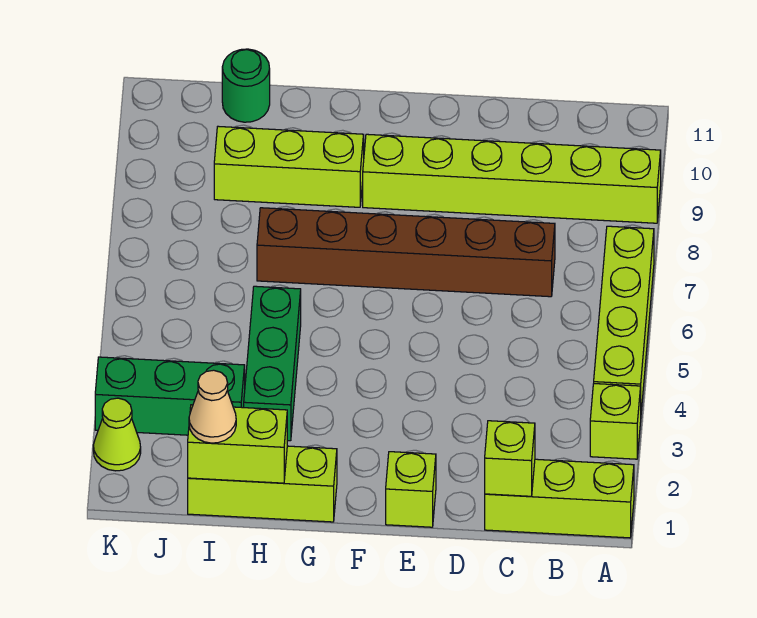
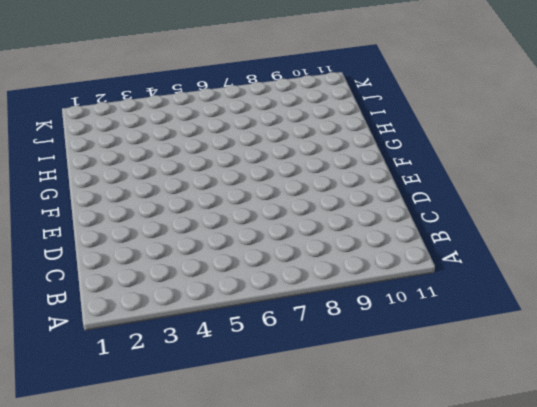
none -> lime 1x3 brick [485,459,634,538]
none -> lime 1x1 brick [590,384,641,459]
none -> lime 1x4 brick [594,226,654,411]

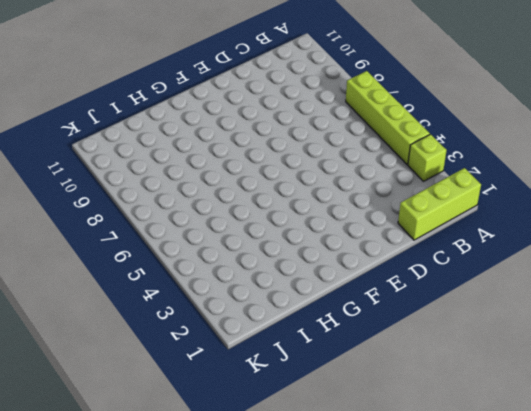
none -> lime 1x6 brick [363,134,661,223]
none -> brown 1x6 brick [257,208,555,297]
none -> lime 1x1 brick [386,452,436,527]

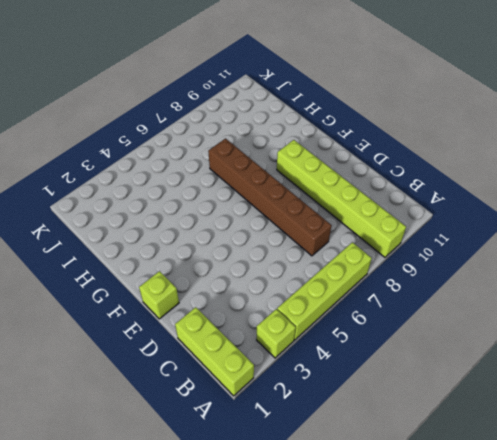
none -> lime 1x3 brick [188,446,337,522]
none -> lime 1x3 brick [214,126,364,207]
none -> green 1x3 brick [244,286,301,441]

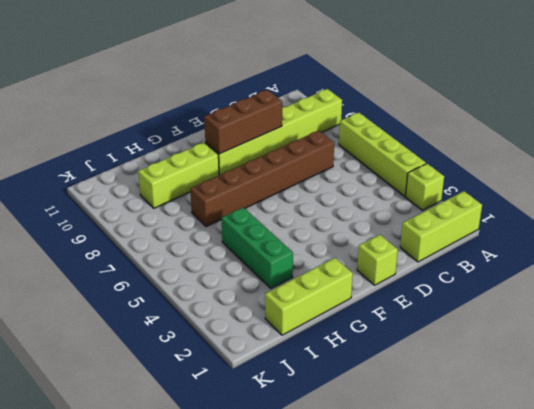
brown 1x3 brick [204,90,282,154] -> none
none -> green 1x3 brick [95,357,245,435]
none -> green 1x1 round brick [222,49,270,122]
none -> lime 1x1 cone [93,398,141,471]

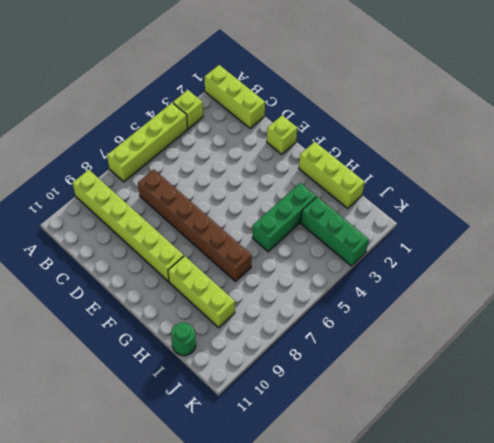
none -> lime 1x1 cone [93,398,141,471]
none -> lime 1x1 brick [485,421,535,496]
none -> lime 1x2 brick [188,405,287,483]

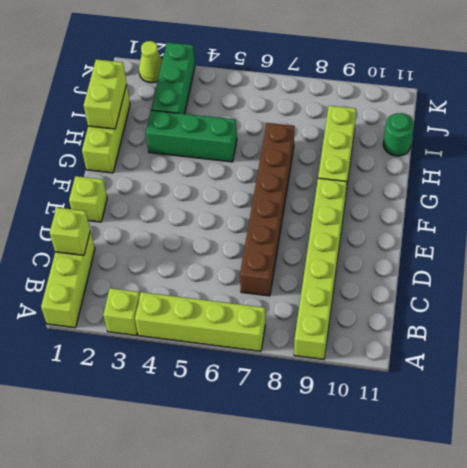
none -> tan 1x1 cone [189,370,236,443]

